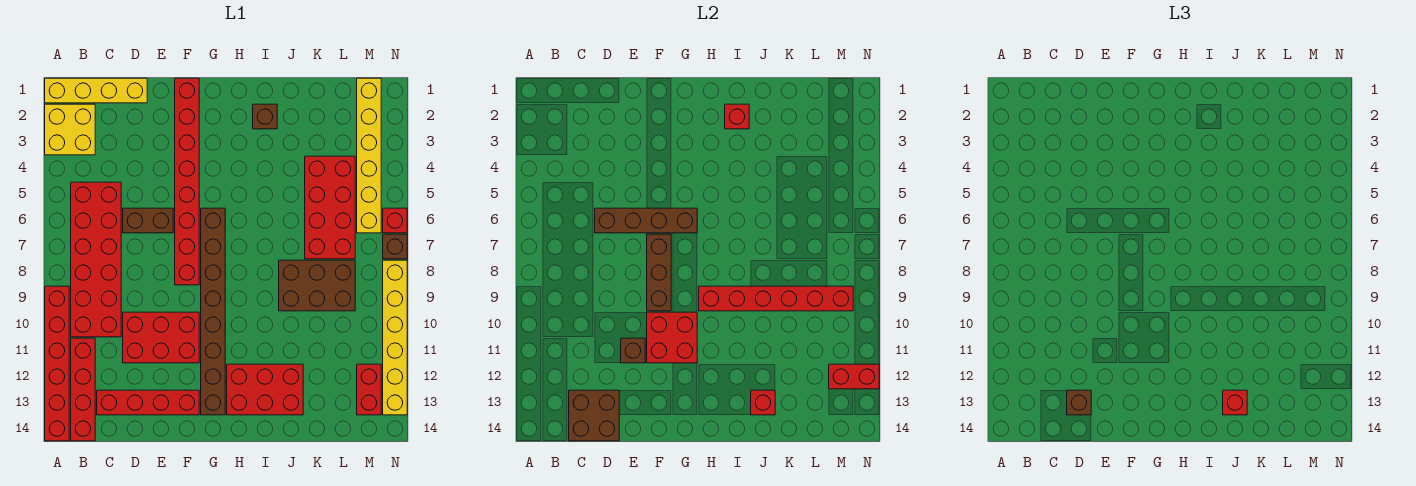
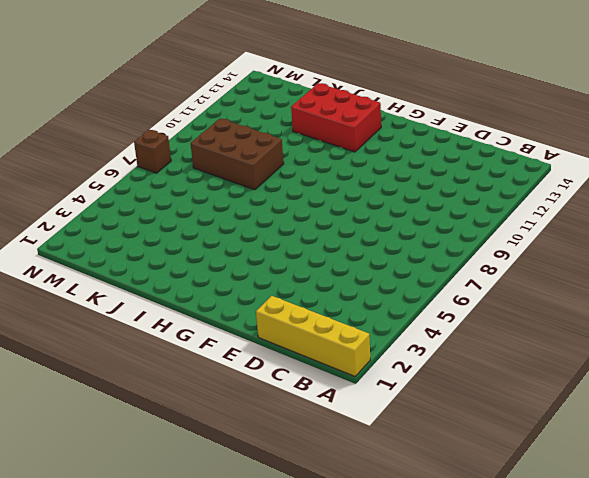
none -> yellow 2x2 brick [45,104,95,155]
none -> red 1x6 brick [45,286,69,441]
none -> red 2x6 brick [71,182,121,337]
none -> red 1x4 brick [71,338,95,441]

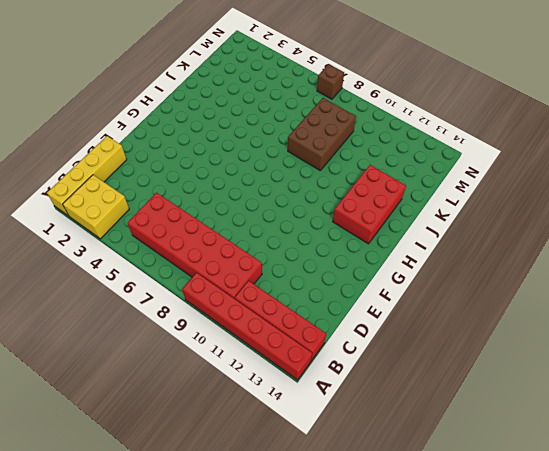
none -> red 1x4 brick [97,390,199,415]
none -> brown 1x2 brick [123,208,173,233]
none -> red 2x3 brick [123,312,199,363]
none -> red 1x8 brick [175,78,199,285]

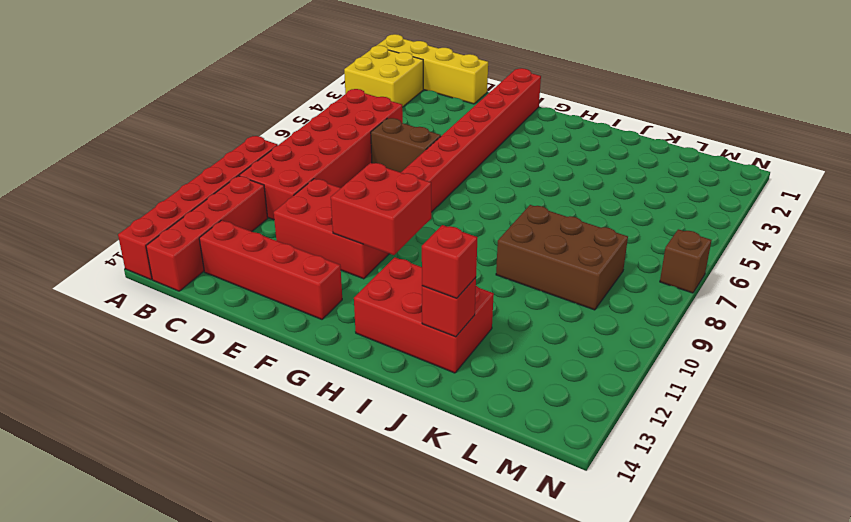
none -> brown 1x8 brick [201,208,225,415]
none -> brown 1x1 brick [253,104,277,129]
none -> red 2x4 brick [305,156,355,259]
none -> yellow 1x6 brick [357,78,381,233]

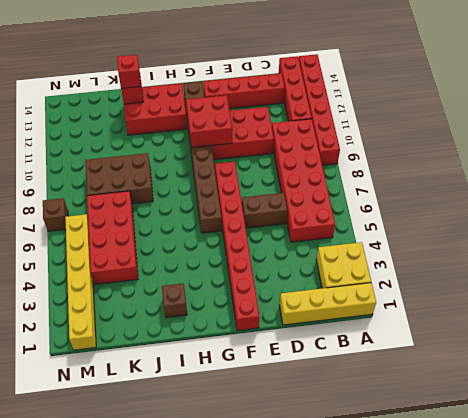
none -> red 1x2 brick [357,364,381,415]
none -> red 1x1 brick [383,208,407,233]
none -> yellow 1x6 brick [383,260,407,415]
none -> brown 2x2 brick [569,390,619,441]

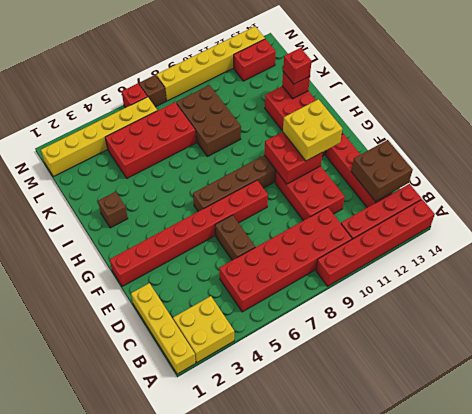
yellow 2x2 brick [283,99,342,161] -> none
none -> brown 1x4 brick [595,208,697,233]
none -> brown 1x1 brick [621,338,645,363]
none -> brown 1x3 brick [647,234,671,311]
none -> red 1x6 brick [699,286,853,311]

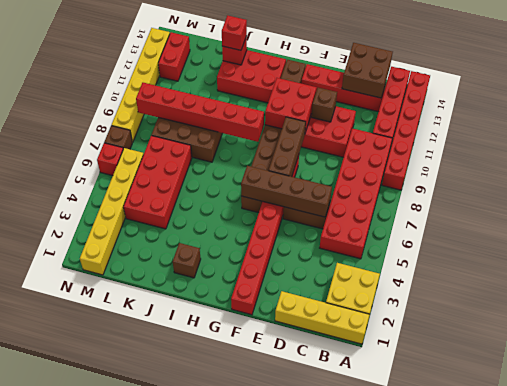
none -> red 1x1 brick [725,104,749,129]
none -> red 1x2 brick [829,364,879,389]
none -> brown 1x1 brick [1067,390,1091,415]

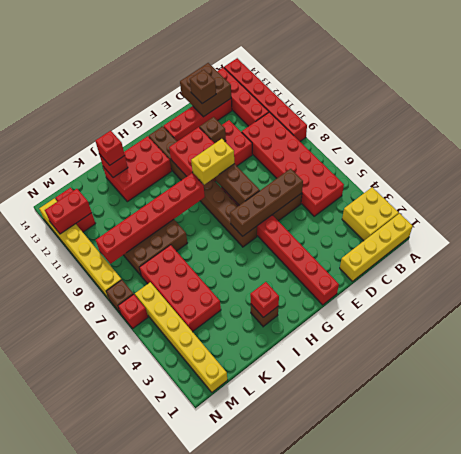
yellow 1x2 brick [191,139,234,184] -> none

